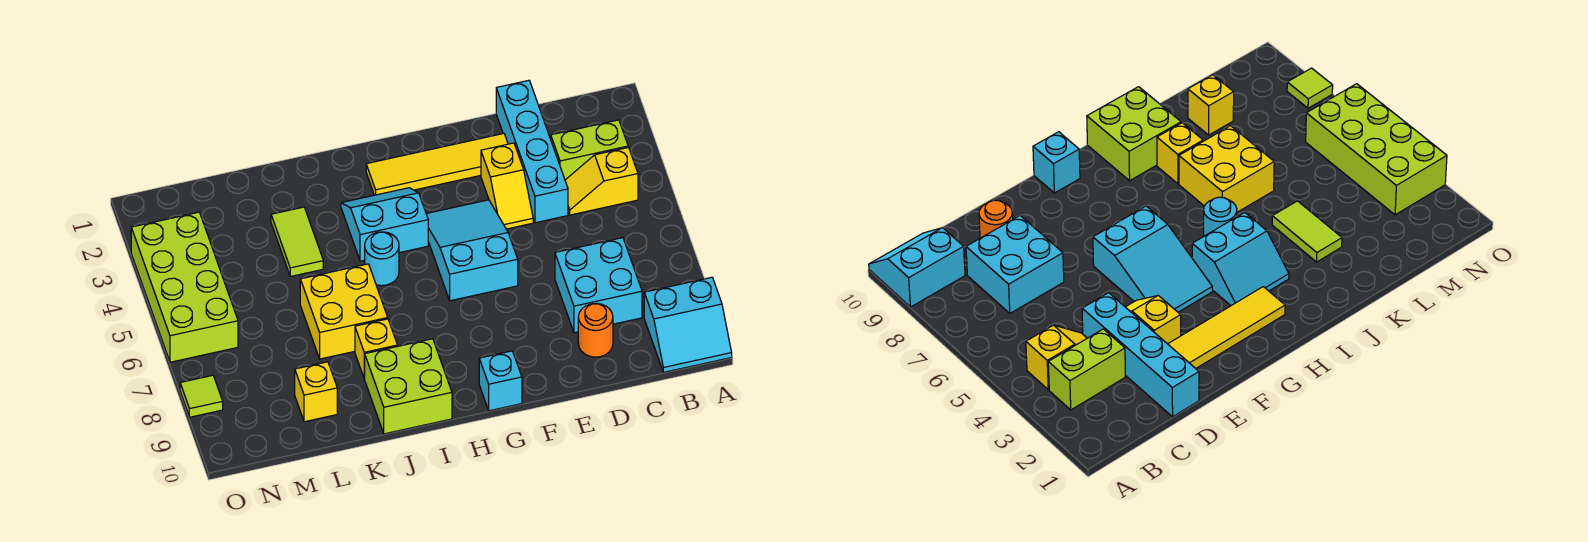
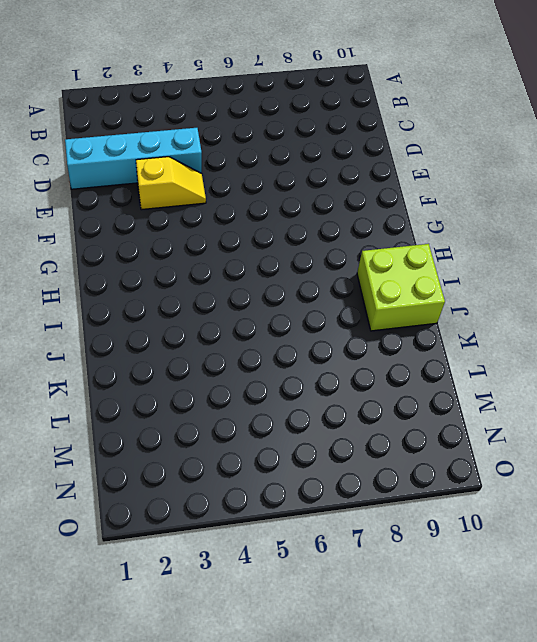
none -> cyan 2x2 slope [644,277,732,372]
none -> lime 1x2 brick [551,120,628,180]
none -> yellow 1x2 slope [565,147,638,215]

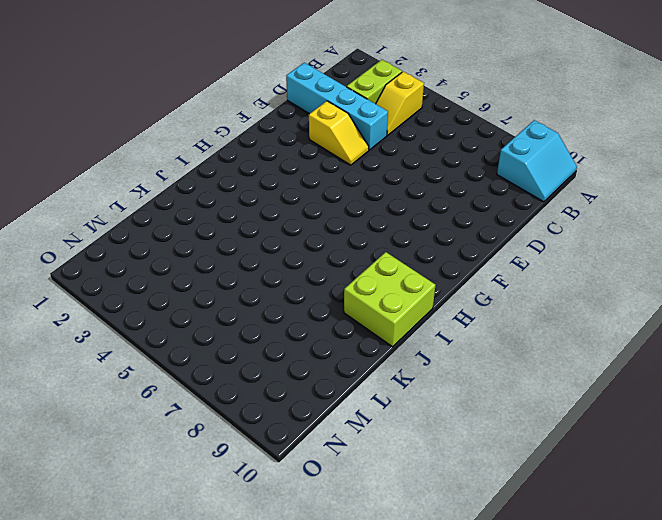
none -> cyan 2x2 brick [555,238,642,333]
none -> orange 1x1 round brick [578,303,613,357]
none -> yellow 1x4 tile [366,134,508,195]

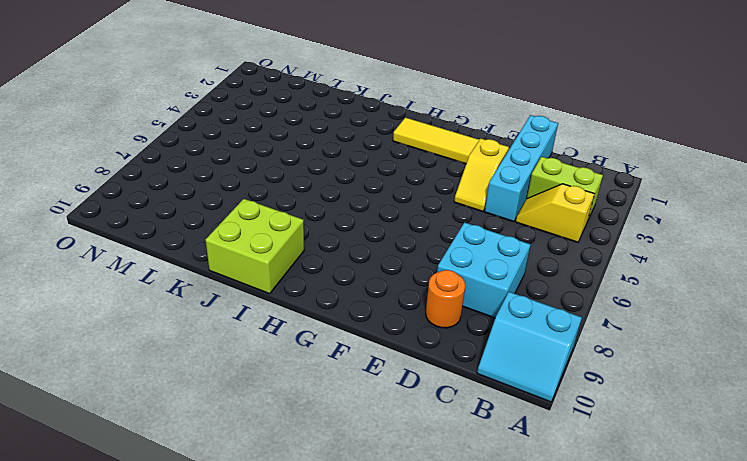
none -> cyan 2x3 slope [426,200,518,301]
none -> cyan 1x1 brick [479,351,522,411]
none -> cyan 2x2 slope [341,188,428,261]

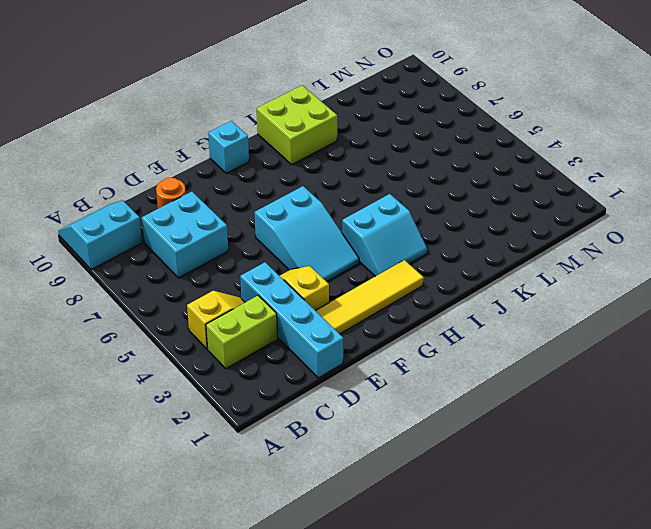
none -> cyan 1x1 round brick [365,232,399,286]
none -> yellow 2x2 brick [300,264,388,359]
none -> yellow 1x1 brick [355,319,397,379]

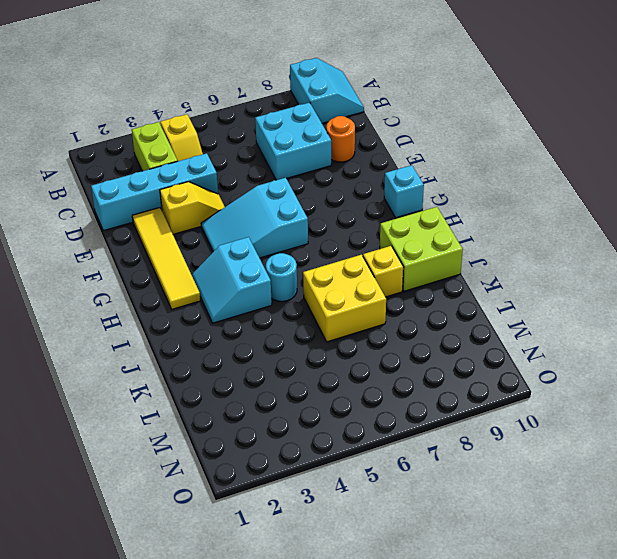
none -> lime 1x2 tile [271,207,323,276]
none -> yellow 1x1 brick [295,362,337,422]
none -> lime 2x4 brick [131,212,238,362]

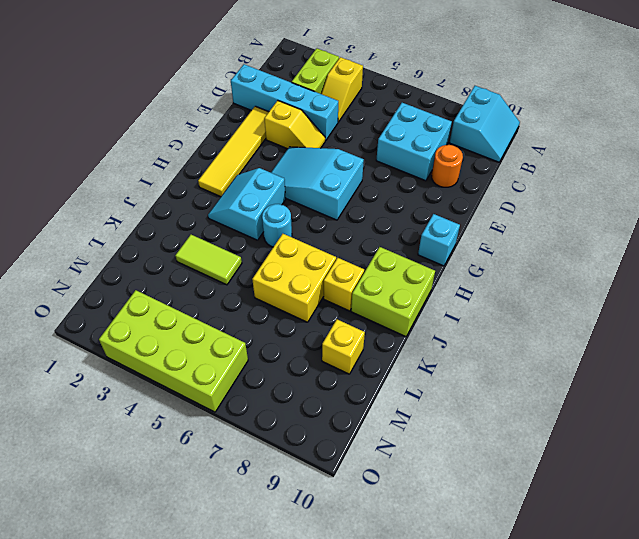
none -> lime 1x1 tile [180,375,223,417]

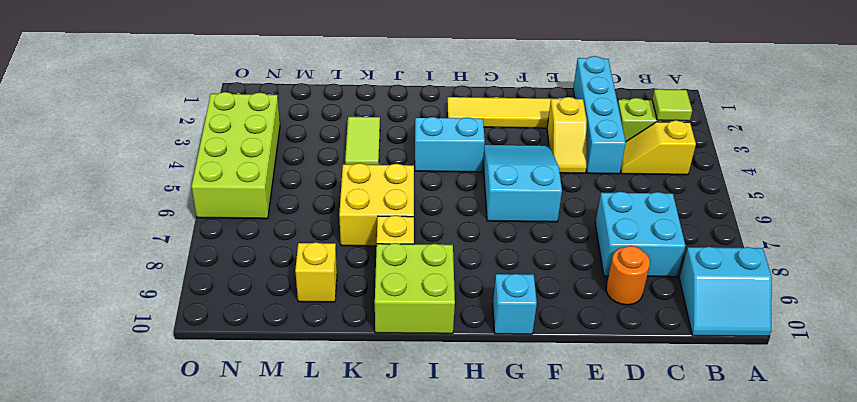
lime 1x1 tile [652,89,692,121] -> lime 1x1 tile moved to [180,375,223,417]
none -> cyan 1x1 round brick [365,232,399,286]

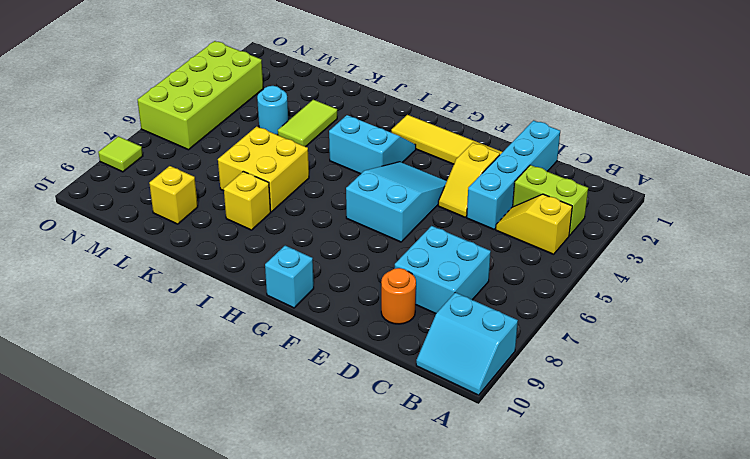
cyan 1x1 round brick [257,86,288,135] -> cyan 1x1 round brick moved to [365,232,399,286]
none -> lime 2x2 brick [365,339,452,434]

